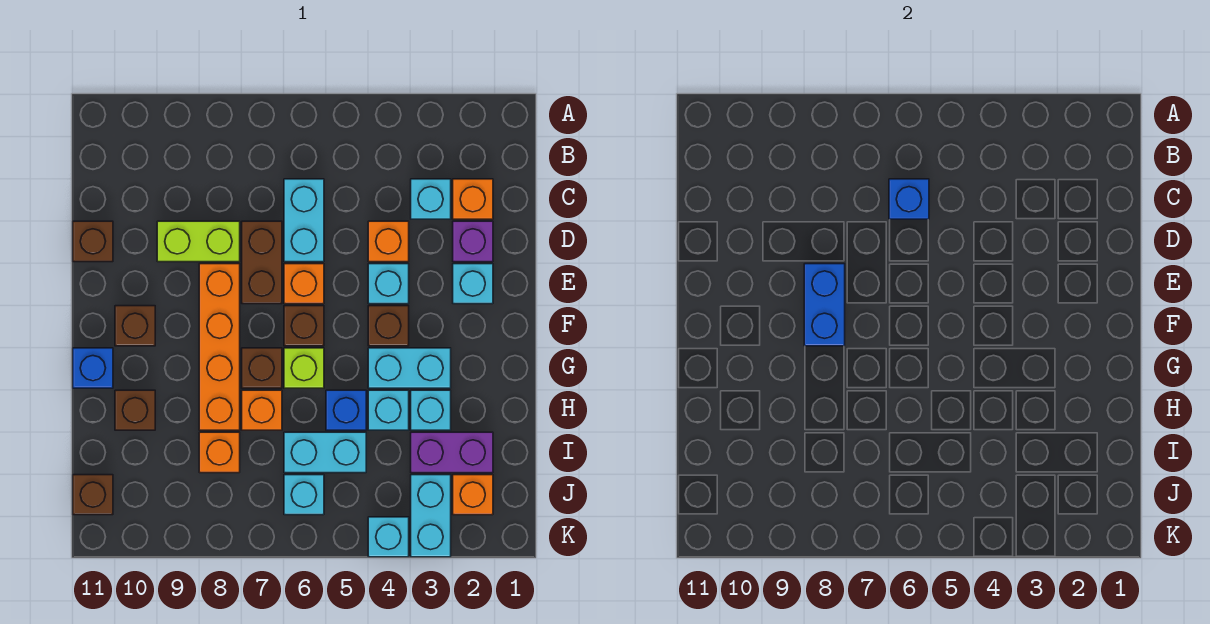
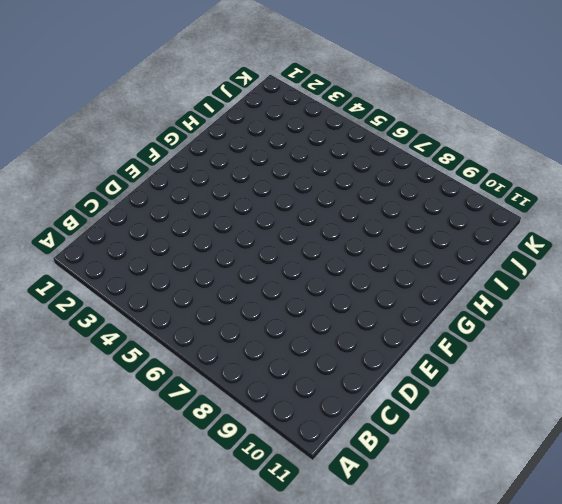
none -> orange 1x1 brick [453,179,493,219]
none -> cyan 1x1 brick [411,179,451,219]
none -> cyan 1x2 brick [284,179,324,262]
none -> purple 1x1 brick [453,221,493,262]

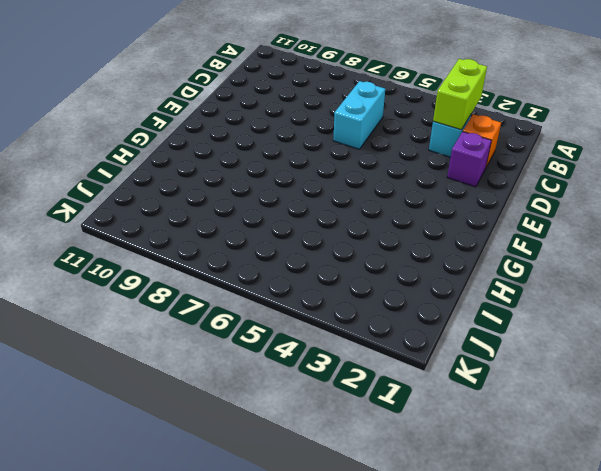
lime 1x2 brick [433,59,487,130] -> lime 1x2 brick turned to [157,221,240,262]
none -> orange 1x1 brick [368,221,409,262]
none -> brown 1x2 brick [242,221,282,304]
none -> brown 1x1 brick [73,221,113,262]
none -> cyan 1x1 brick [453,264,493,304]

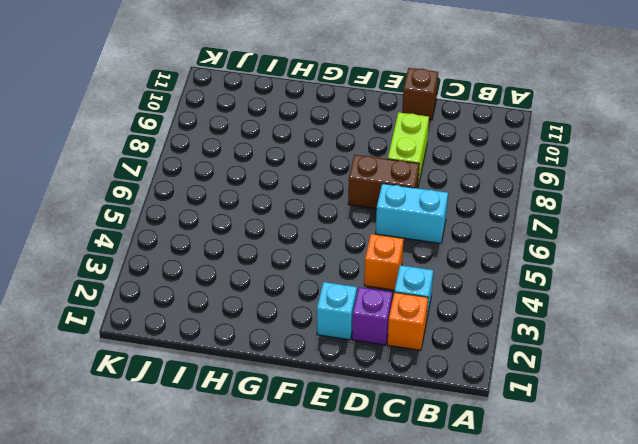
none -> cyan 1x1 brick [368,264,409,304]
none -> orange 1x1 brick [284,264,324,304]
none -> orange 1x4 brick [199,264,240,430]
none -> brown 1x1 brick [368,306,409,346]

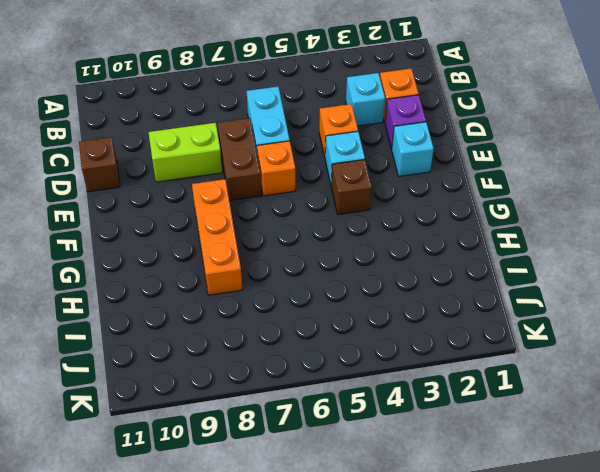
orange 1x3 brick [192,179,242,295] -> orange 1x4 brick [199,264,240,430]
none -> brown 1x1 brick [284,306,324,346]
none -> brown 1x1 brick [115,306,155,346]
none -> cyan 1x2 brick [368,348,451,388]
none -> lime 1x1 brick [284,348,324,388]

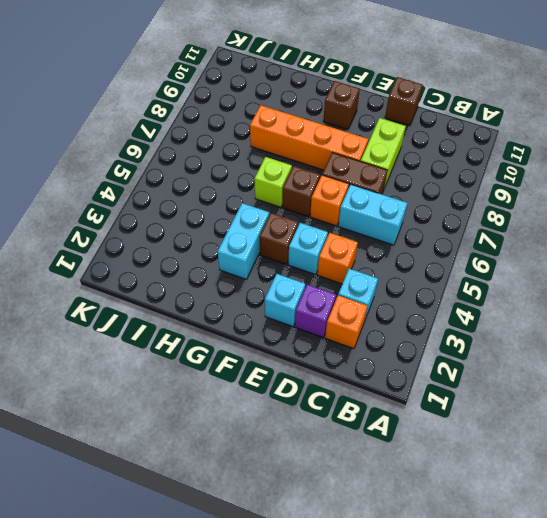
none -> brown 1x1 brick [242,348,282,388]
none -> blue 1x1 brick [73,348,113,388]
none -> cyan 1x1 brick [411,390,451,430]
none -> cyan 1x1 brick [368,390,409,430]

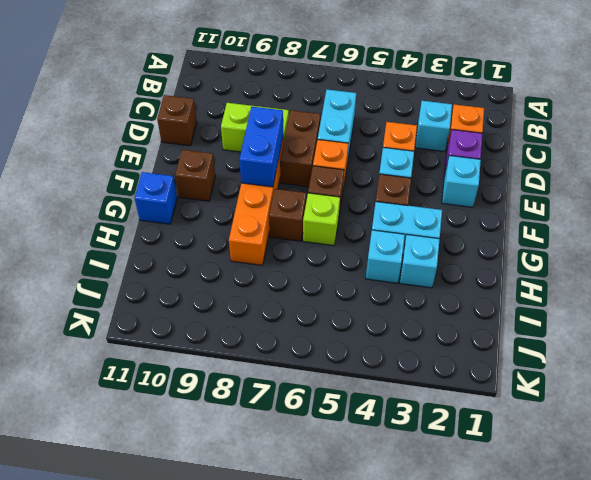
none -> blue 1x1 brick [326,390,366,430]
none -> orange 1x1 brick [242,390,282,430]
none -> brown 1x1 brick [115,390,155,430]
none -> purple 1x2 brick [411,432,493,473]

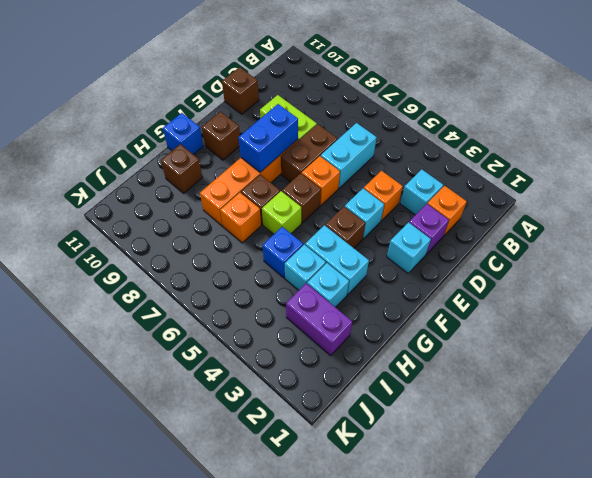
none -> cyan 1x2 brick [284,432,366,473]
none -> orange 1x1 brick [199,432,240,473]
none -> orange 1x1 brick [453,475,493,515]
none -> cyan 1x2 brick [411,475,451,557]

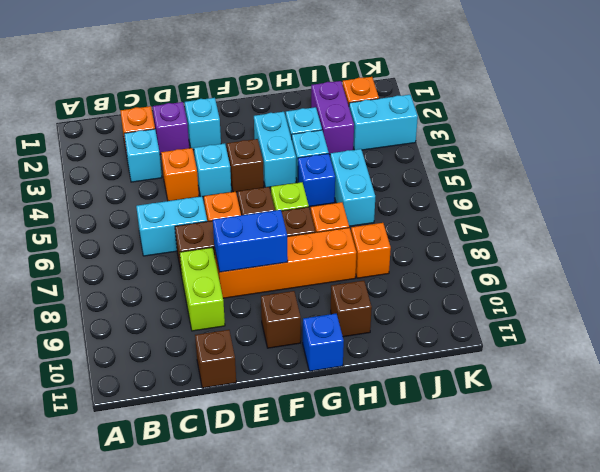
none -> cyan 1x1 brick [284,475,324,515]
none -> brown 1x1 brick [73,475,113,515]
none -> cyan 1x1 brick [368,517,409,557]
none -> blue 1x1 brick [889,179,929,219]

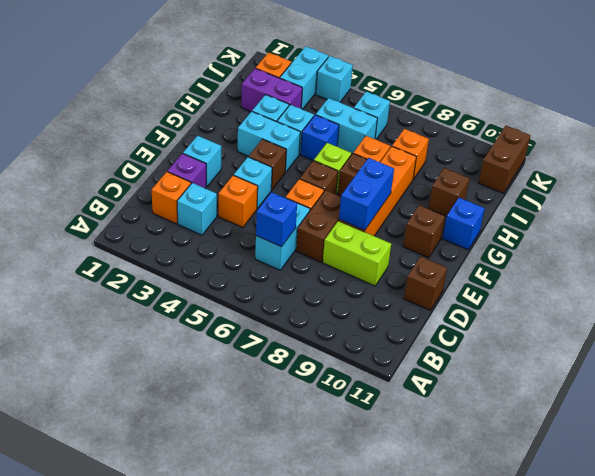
brown 1x2 brick [479,126,530,193] -> brown 1x1 brick [73,475,113,515]

